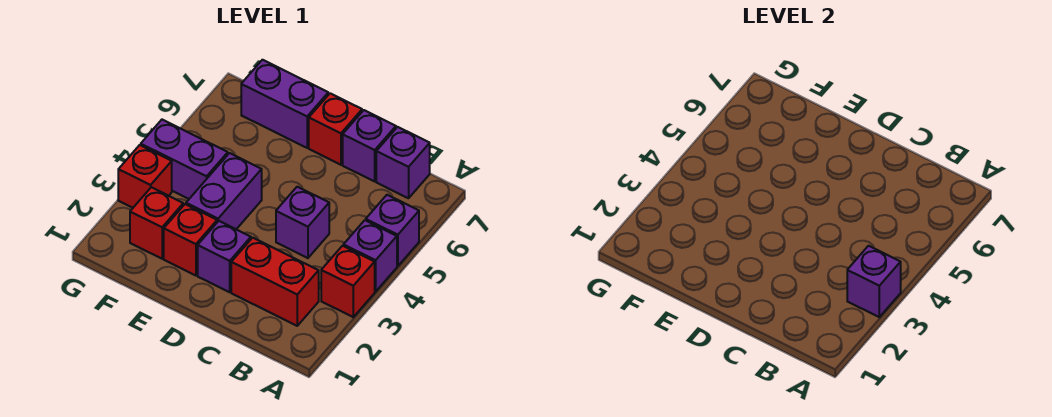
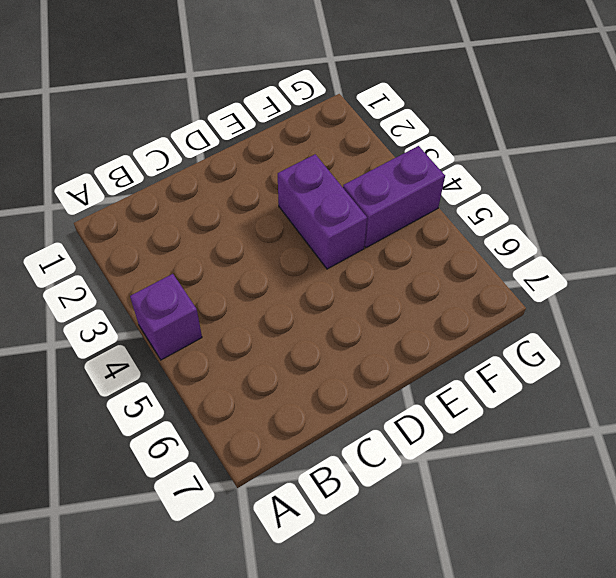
none -> red 1x1 brick [321,246,375,317]
none -> purple 1x1 brick [366,195,419,266]
none -> red 1x2 brick [231,238,319,326]

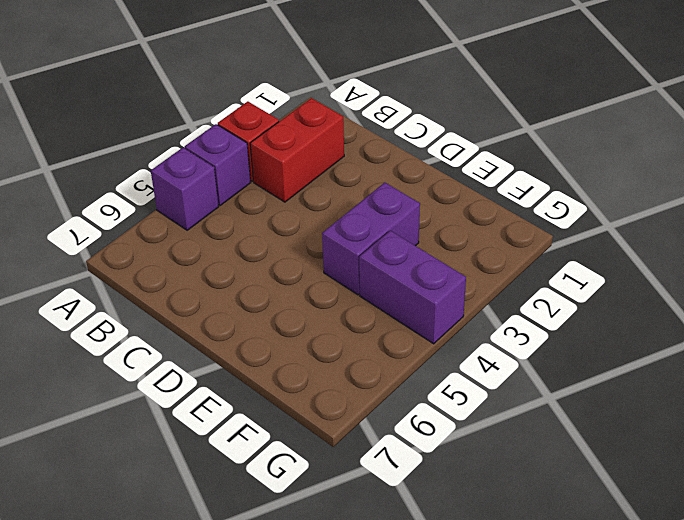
red 1x2 brick [250,98,344,202] -> red 1x2 brick turned to [231,238,319,326]
none -> purple 1x1 brick [376,127,430,198]
none -> purple 1x1 brick [276,187,329,258]
none -> purple 1x1 brick [343,110,396,181]

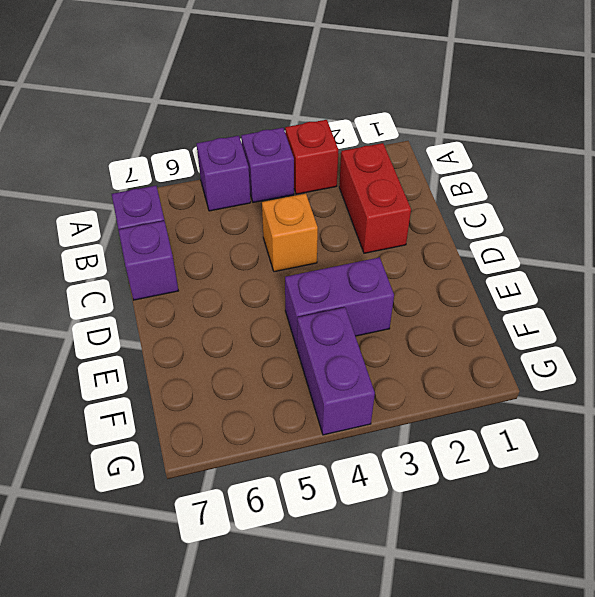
orange 1x1 brick [262,194,318,272] -> purple 1x1 brick [276,187,329,258]
none -> purple 1x1 brick [198,221,251,292]
none -> red 1x1 brick [309,93,362,165]
none -> red 1x1 brick [164,204,217,276]

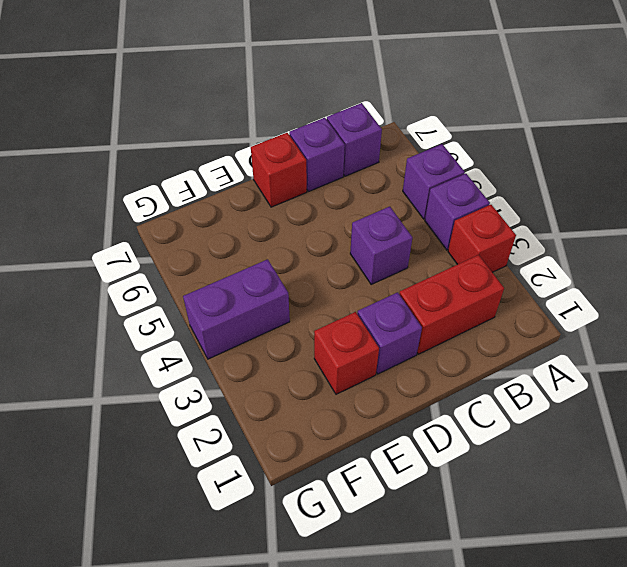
none -> purple 1x2 brick [186,153,262,229]
none -> purple 1x2 brick [241,60,328,148]
none -> red 1x1 brick [130,187,183,259]

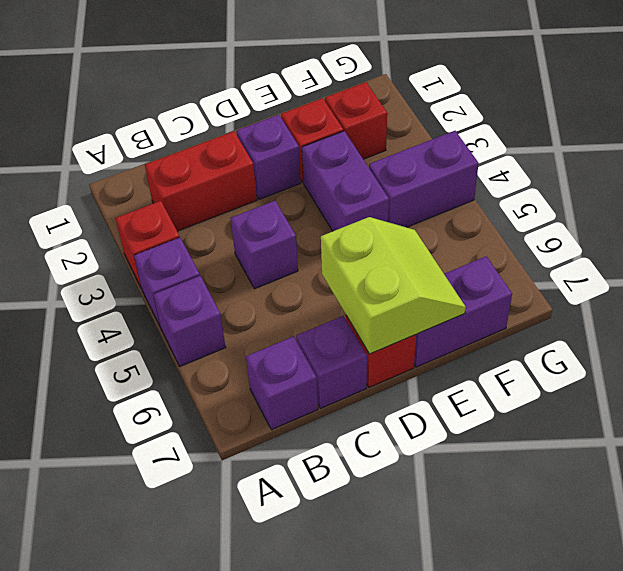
lime 2x2 slope [321,217,466,354] -> none
none -> red 1x1 brick [118,145,172,208]
none -> purple 1x1 brick [847,246,901,317]

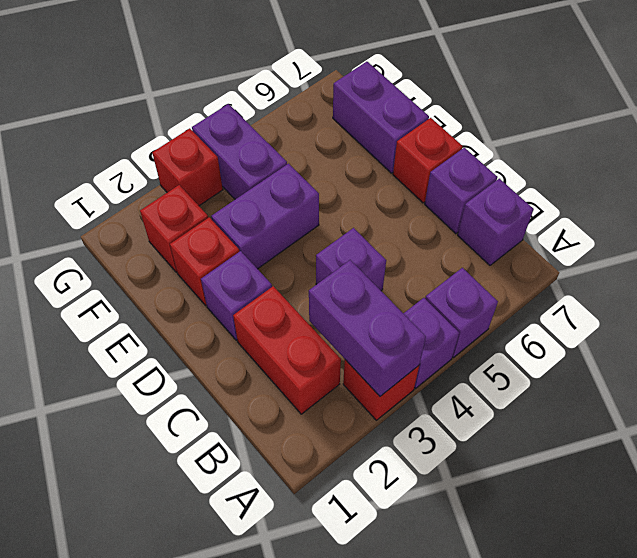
purple 1x2 brick [309,260,426,396] -> purple 1x1 brick [847,246,901,317]

